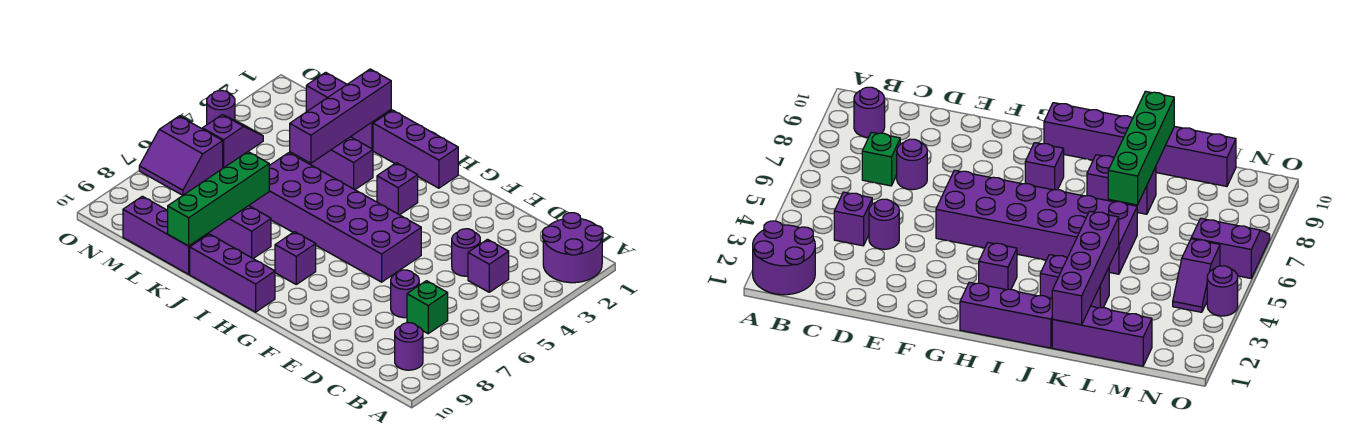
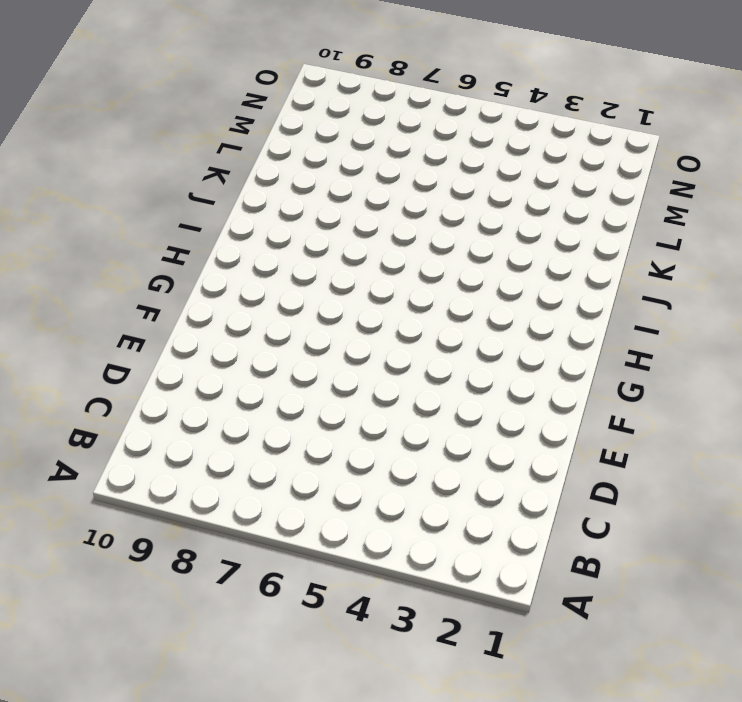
none -> purple 2x2 round brick [543,213,603,283]
none -> purple 1x1 round brick [395,323,423,370]
none -> purple 1x1 brick [468,239,509,292]

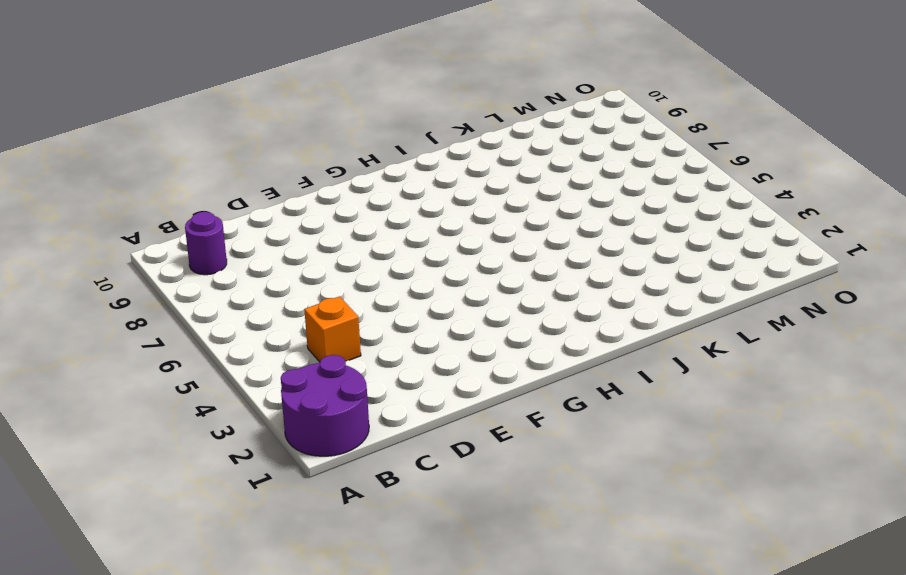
orange 1x1 brick [304,296,361,362] -> purple 1x1 brick [468,239,509,292]
none -> green 1x1 brick [407,281,448,334]
none -> purple 1x1 round brick [452,229,480,276]
none -> purple 1x1 round brick [391,270,419,318]

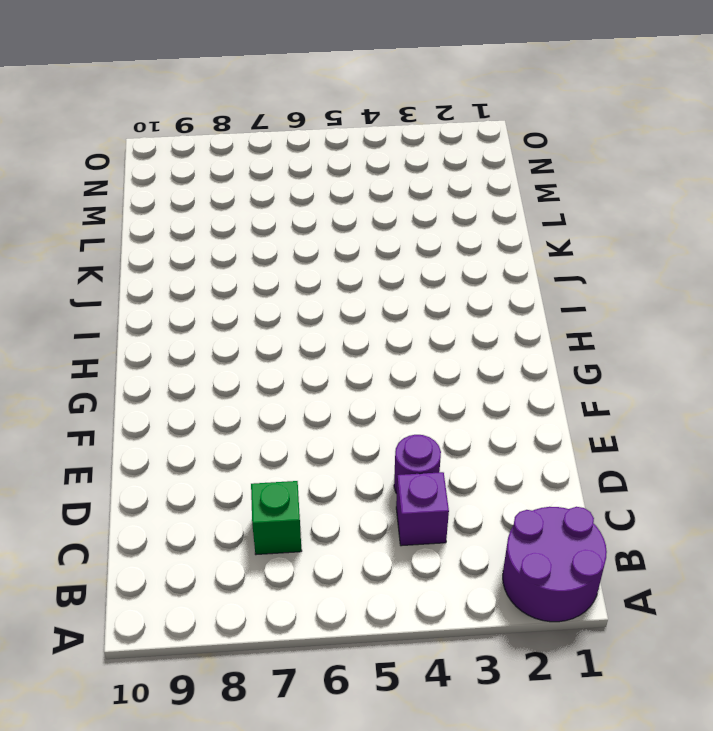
none -> purple 1x1 round brick [395,323,423,370]
none -> purple 1x1 round brick [391,270,419,318]
none -> purple 2x6 brick [249,153,421,282]

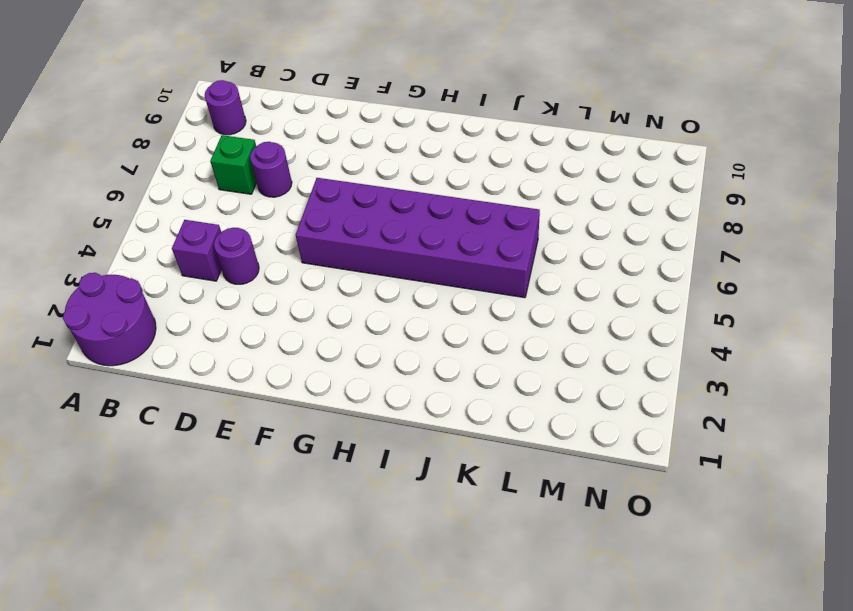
none -> purple 1x3 brick [373,110,458,188]
none -> purple 1x1 brick [377,163,418,215]
none -> purple 1x1 brick [275,232,316,284]

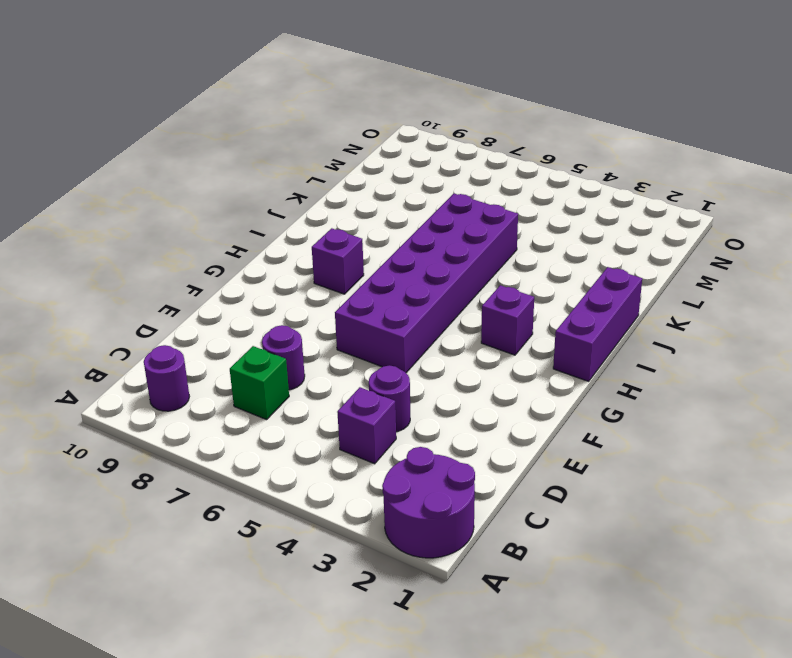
none -> purple 1x3 brick [190,234,275,312]
none -> purple 1x2 brick [310,137,373,190]
none -> purple 1x2 brick [208,206,271,258]

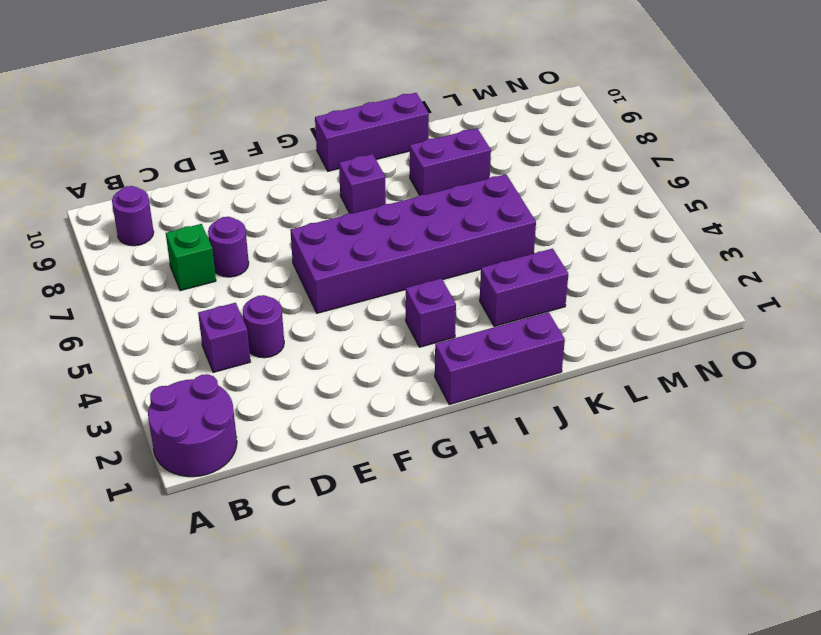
none -> purple 1x3 brick [306,72,391,149]
none -> purple 1x3 brick [123,196,208,274]
none -> purple 1x2 slope [202,115,263,168]

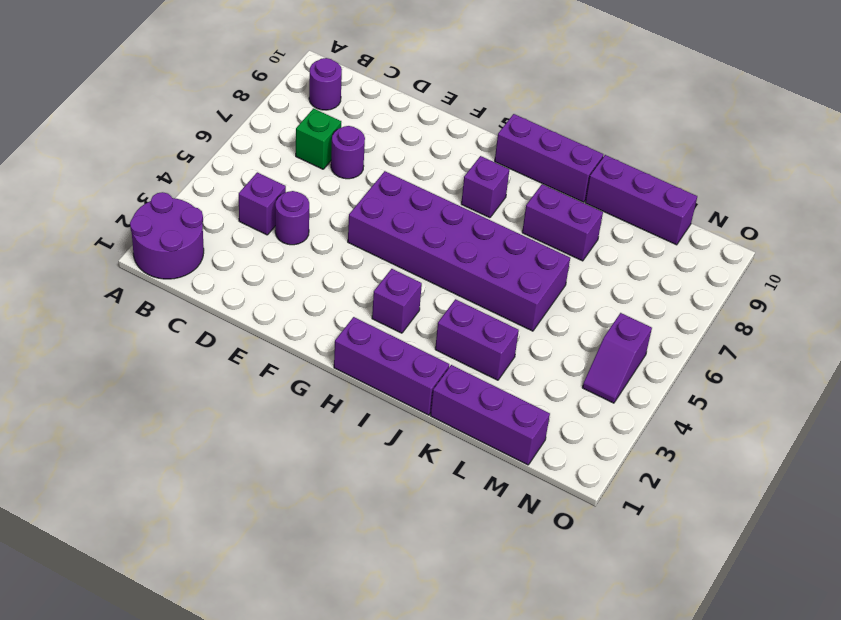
none -> purple 2x2 slope [139,116,223,196]
none -> purple 1x1 round brick [207,91,235,124]
none -> purple 1x4 brick [290,69,391,163]

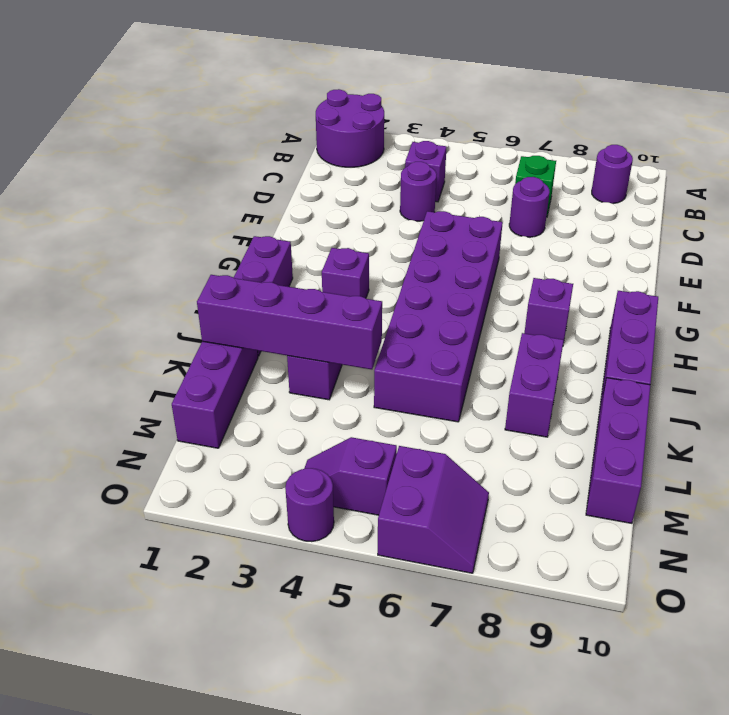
none -> green 1x4 brick [167,152,269,246]

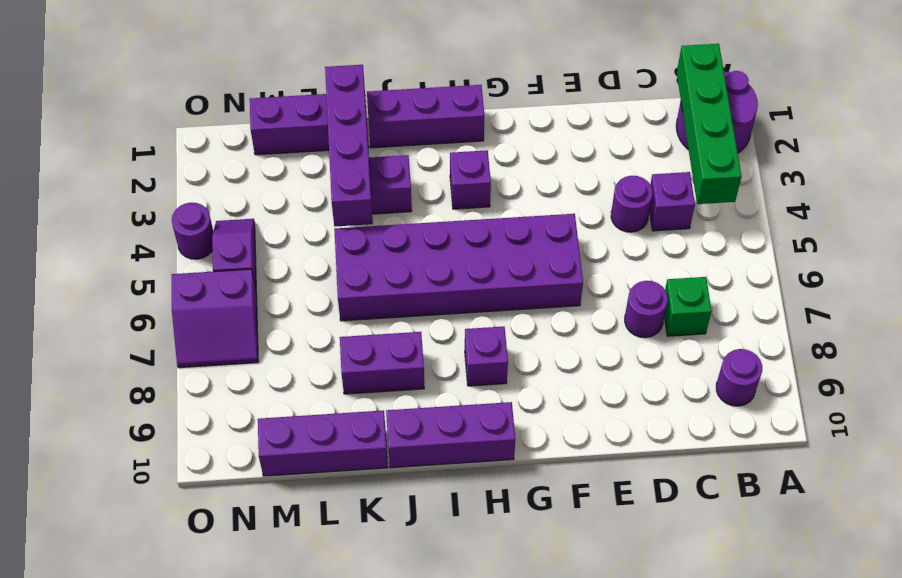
green 1x4 brick [677,44,742,204] -> green 1x4 brick moved to [167,152,269,246]

